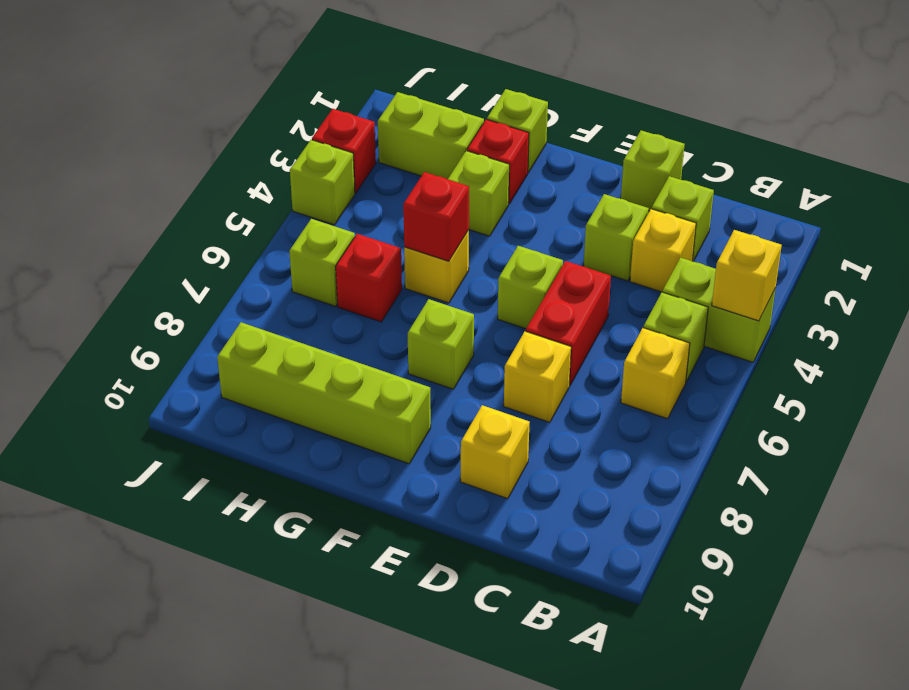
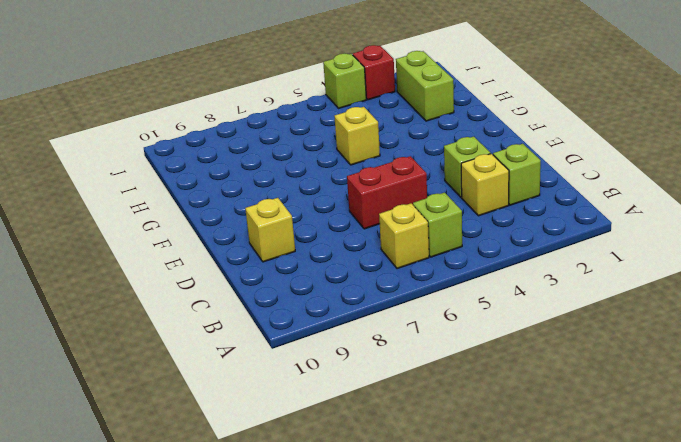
none -> lime 1x2 brick [663,258,775,362]
none -> lime 1x1 brick [621,130,685,211]
none -> yellow 1x1 brick [504,331,571,422]

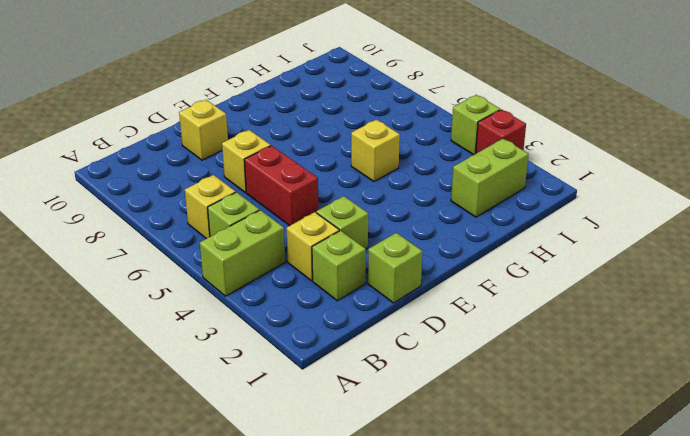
none -> lime 1x1 brick [498,246,563,329]
none -> lime 1x1 brick [408,299,474,389]
none -> lime 1x4 brick [217,322,431,464]

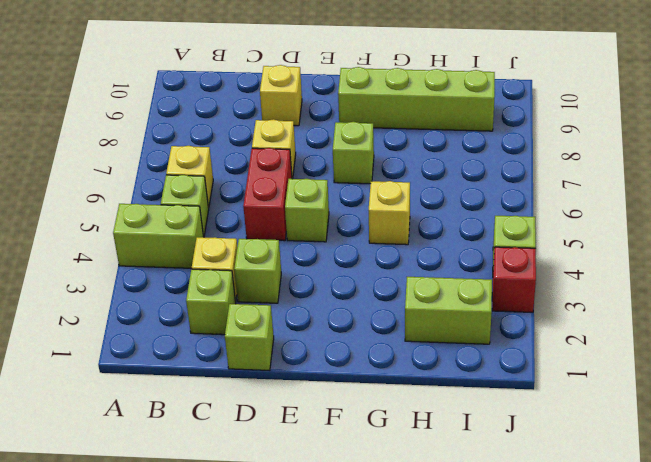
none -> lime 1x1 brick [487,89,548,173]
none -> red 1x1 brick [467,120,529,204]
none -> lime 1x1 brick [448,151,509,236]

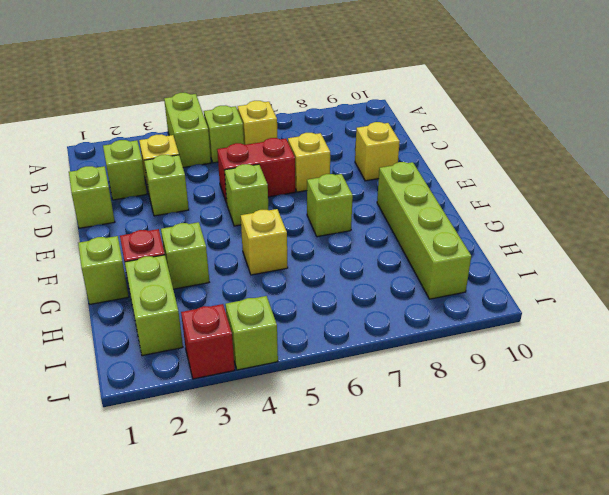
none -> red 1x1 brick [336,234,402,322]
none -> lime 1x1 brick [289,219,355,306]
none -> yellow 1x1 brick [712,230,782,321]

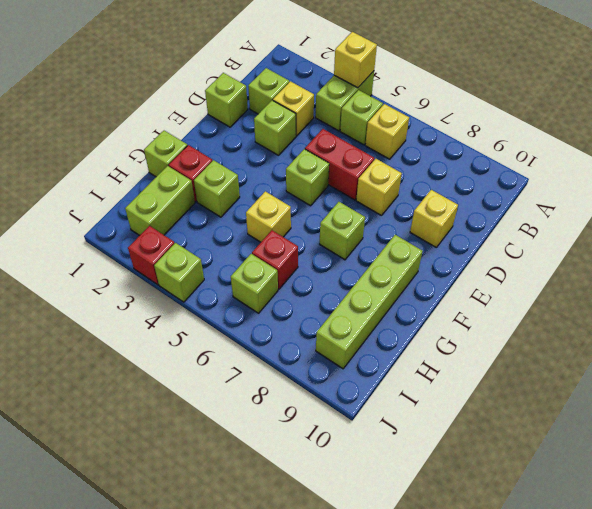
none -> red 1x1 brick [403,172,469,261]

